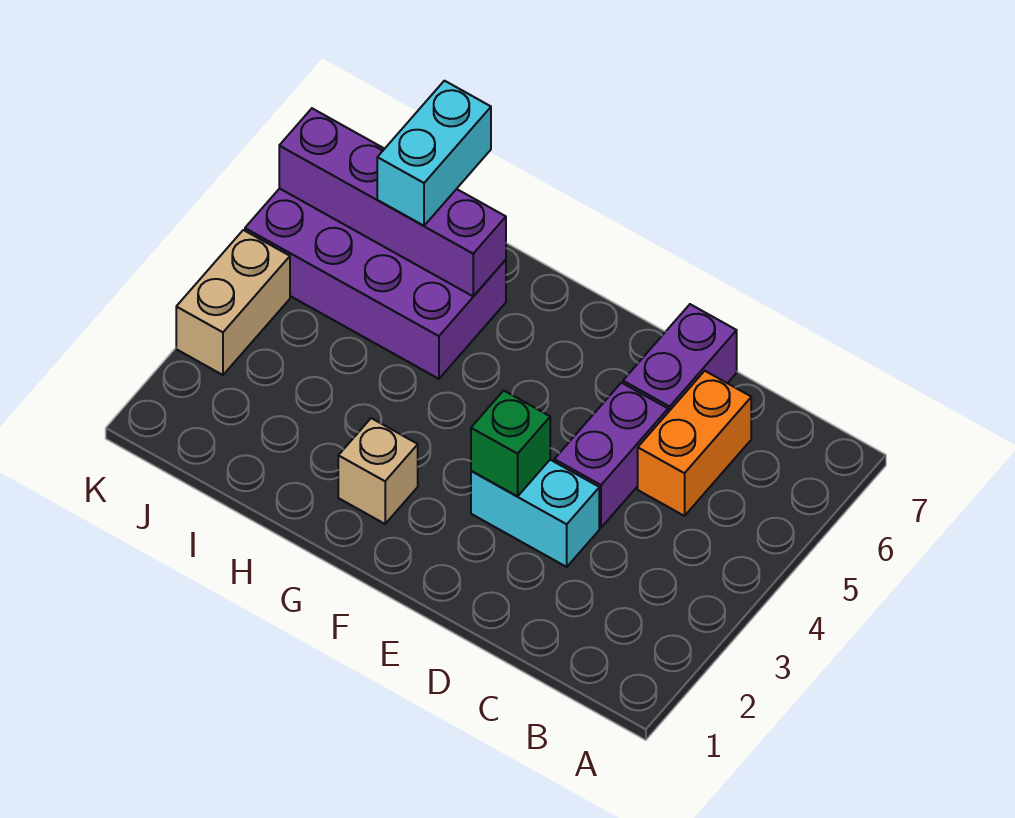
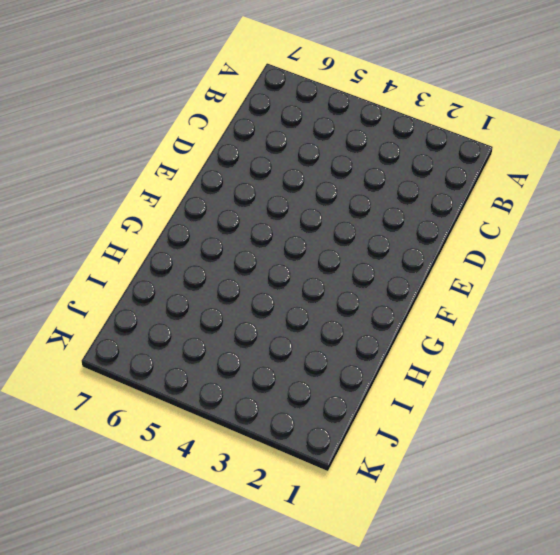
none -> orange 1x2 brick [638,371,751,516]
none -> cyan 1x2 brick [471,460,599,567]

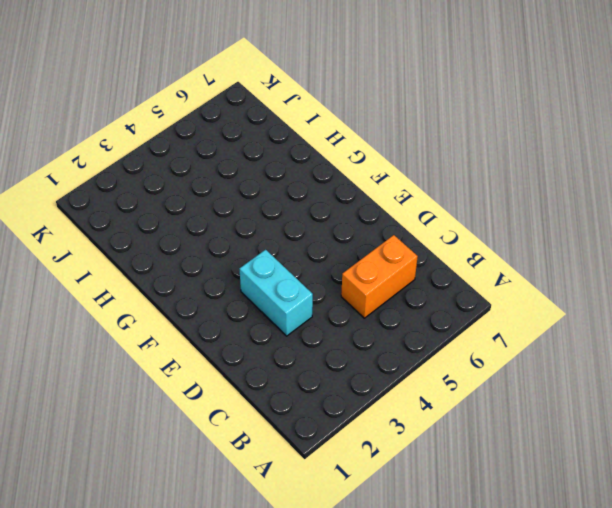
none -> purple 1x2 brick [554,383,668,528]
none -> purple 1x2 brick [623,304,737,412]

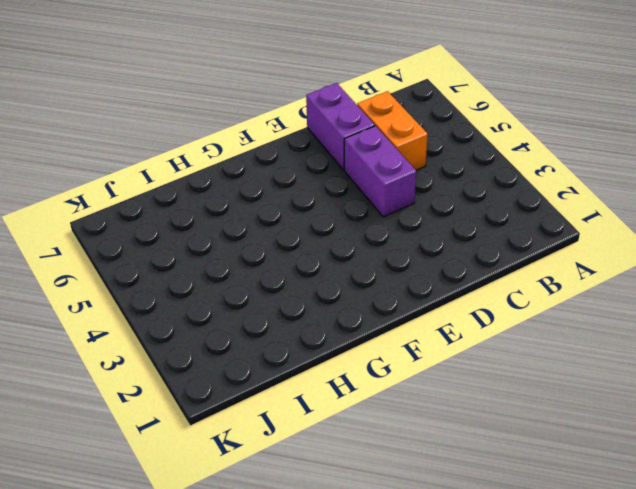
none -> cyan 1x2 brick [471,460,599,567]
none -> tan 1x1 brick [338,418,418,524]

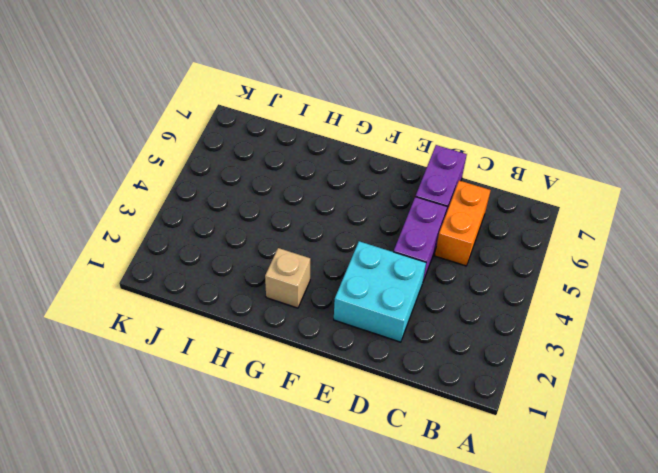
cyan 2x2 brick [334,241,426,342] -> cyan 1x2 brick [471,460,599,567]
none -> purple 2x4 brick [245,188,506,379]
none -> tan 1x2 brick [176,230,290,375]

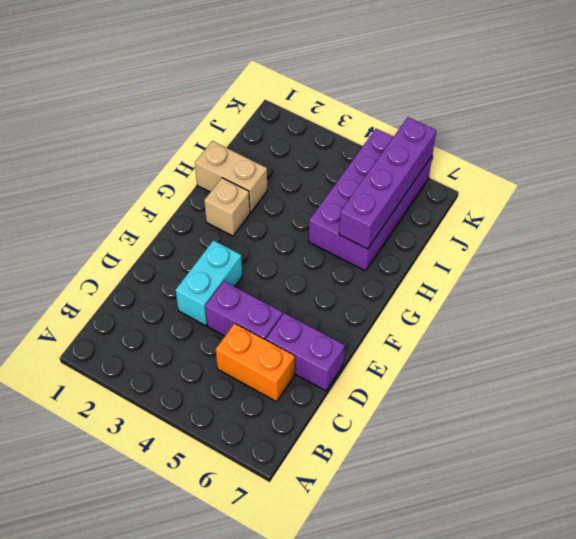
tan 1x2 brick [195,141,267,212] -> tan 1x2 brick moved to [176,230,290,375]
none -> green 1x1 brick [471,391,550,496]
none -> cyan 1x2 brick [377,81,491,226]

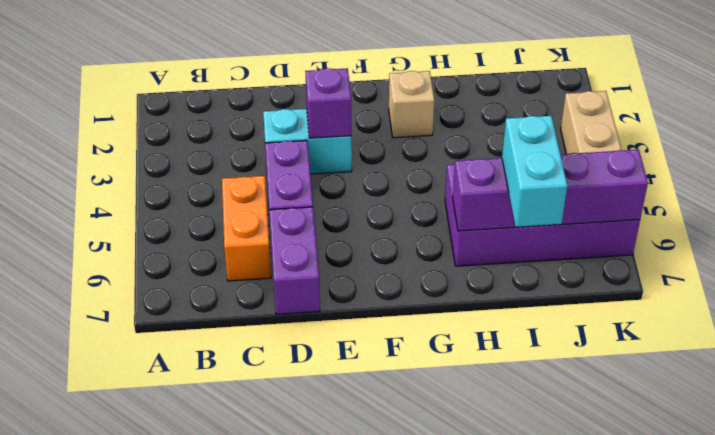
purple 1x1 brick [305,68,351,138] -> green 1x1 brick [471,391,550,496]

